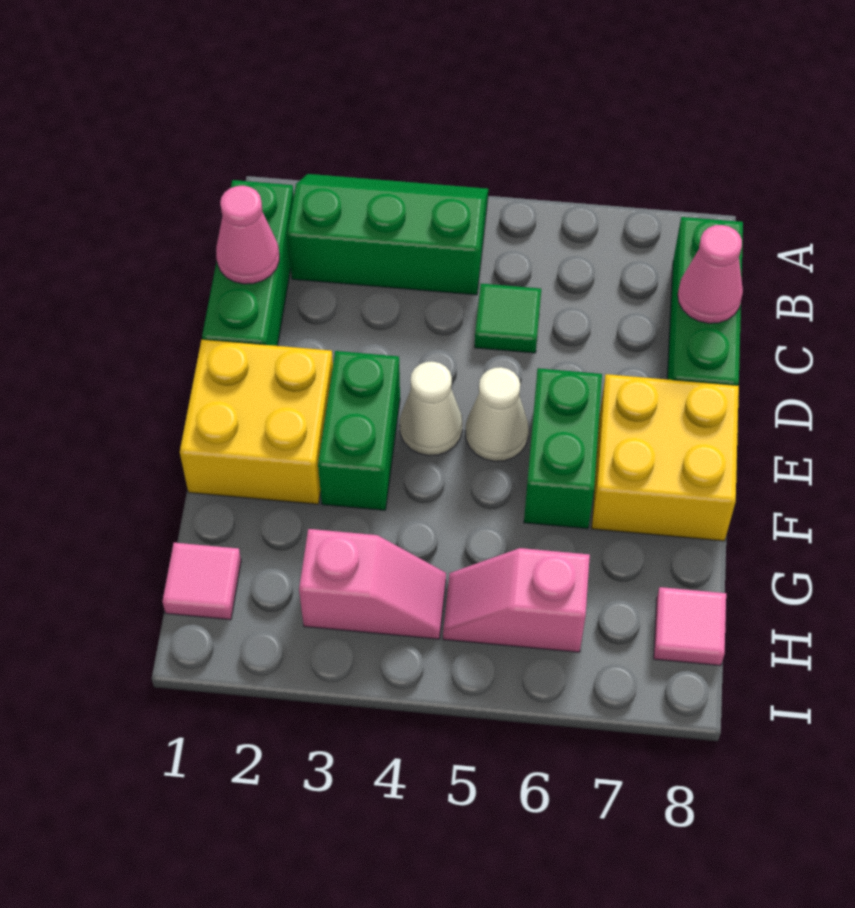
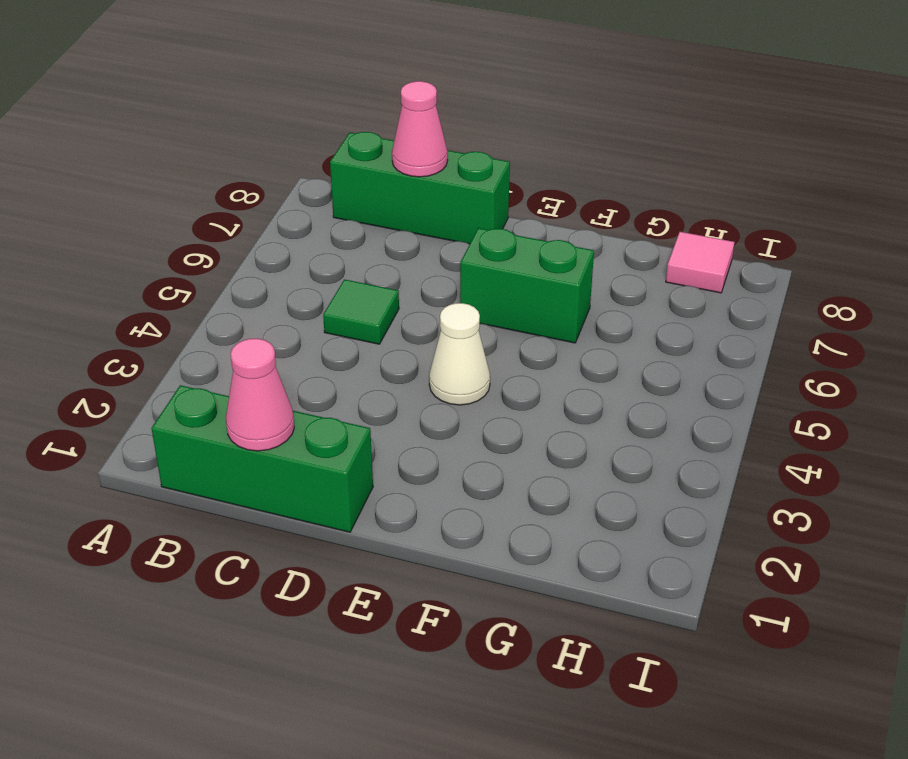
none -> green 2x3 slope [287,174,488,295]
none -> yellow 2x2 brick [180,339,333,504]
none -> green 1x2 brick [318,351,400,510]

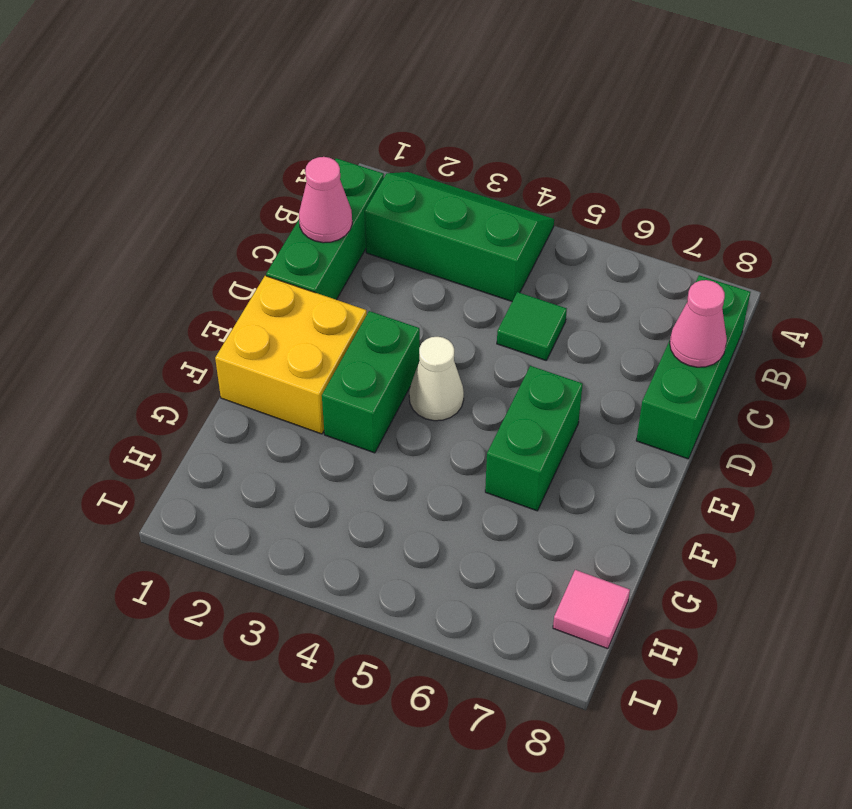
none -> white 1x1 cone [465,367,529,461]
none -> yellow 2x2 brick [592,374,739,541]
none -> pink 1x1 tile [162,543,241,620]

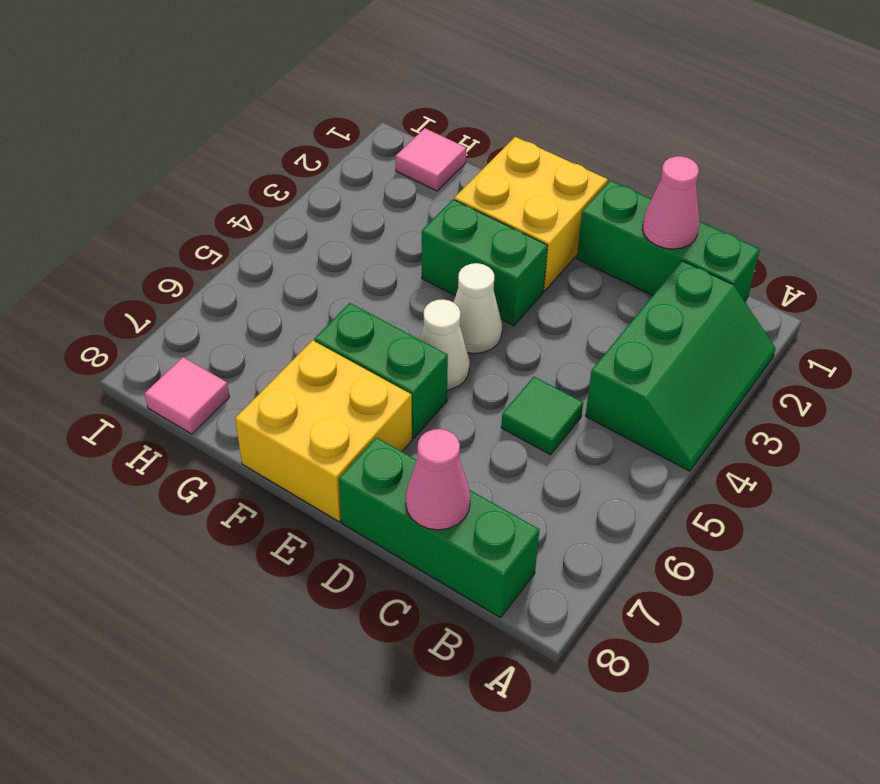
none -> pink 1x2 slope [299,529,446,639]
none -> pink 1x2 slope [443,548,590,652]

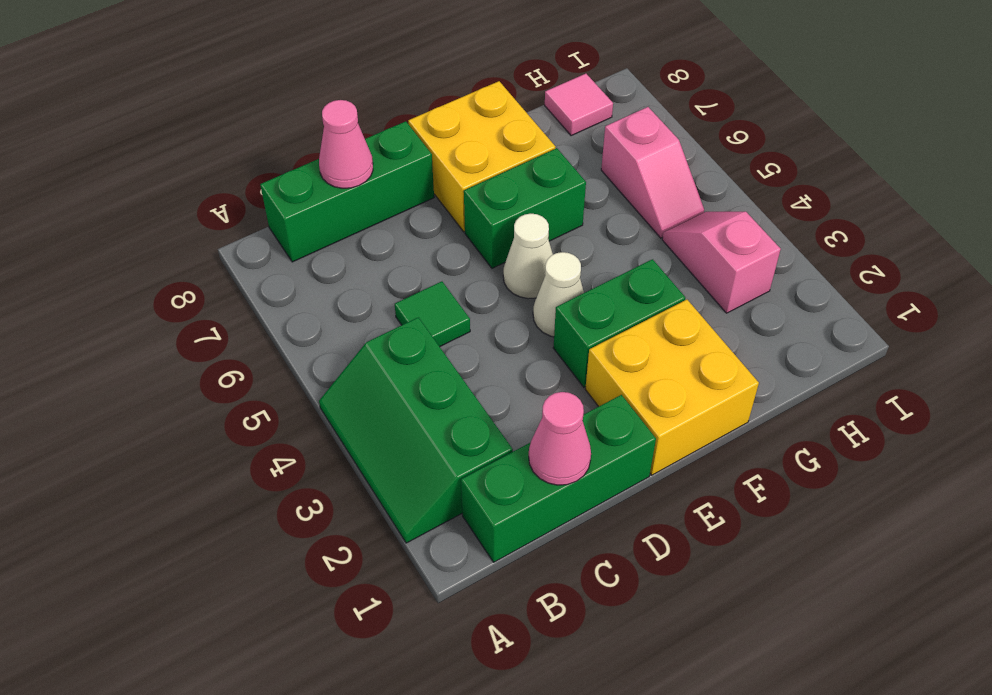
none -> pink 1x1 tile [162,543,241,620]

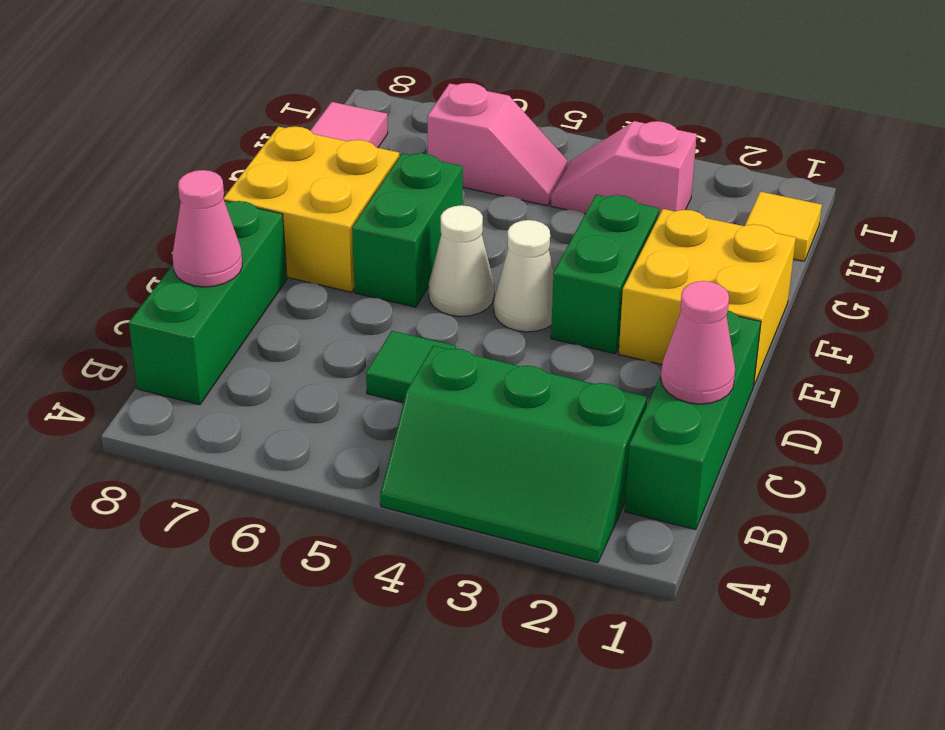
yellow 1x1 tile [745,192,822,261] -> pink 1x1 tile [162,543,241,620]

